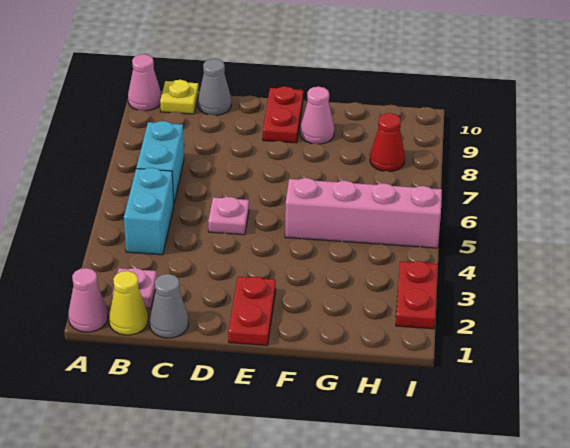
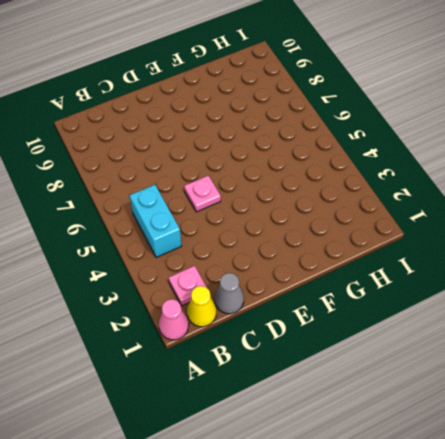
none -> pink 1x1 cone [128,54,161,111]
none -> cyan 1x2 brick [136,121,184,203]
none -> yellow 1x1 plate [160,80,199,114]

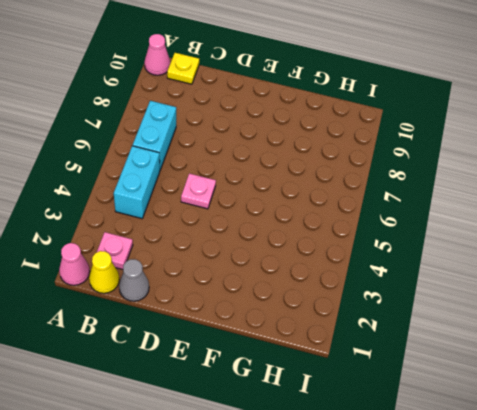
none -> grey 1x1 cone [198,59,231,115]
none -> red 1x2 plate [228,277,276,345]
none -> red 1x2 plate [263,86,303,143]

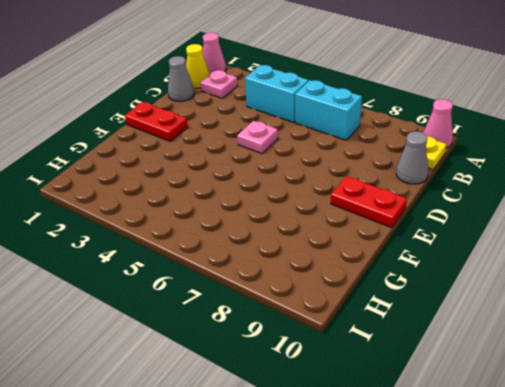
none -> pink 1x4 brick [285,178,442,248]
none -> pink 1x1 cone [300,87,334,144]
none -> red 1x1 cone [370,113,405,172]

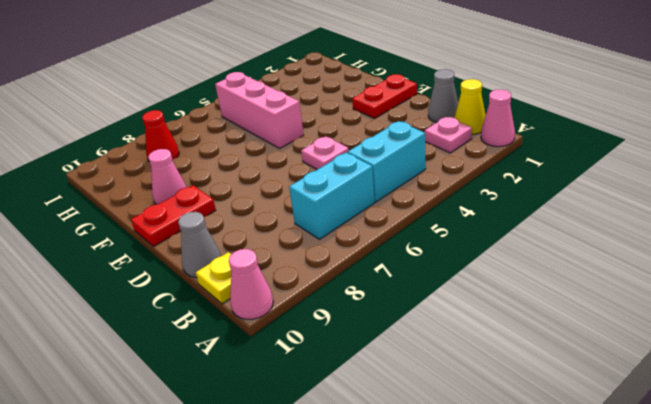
pink 1x3 brick [215,72,304,148] -> pink 1x4 brick [285,178,442,248]
none -> red 1x2 plate [396,261,438,329]

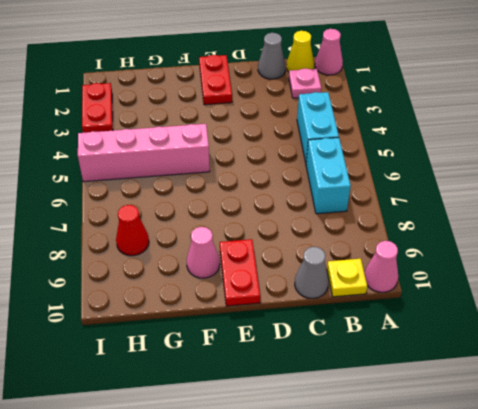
none -> pink 1x1 plate [208,197,249,235]

